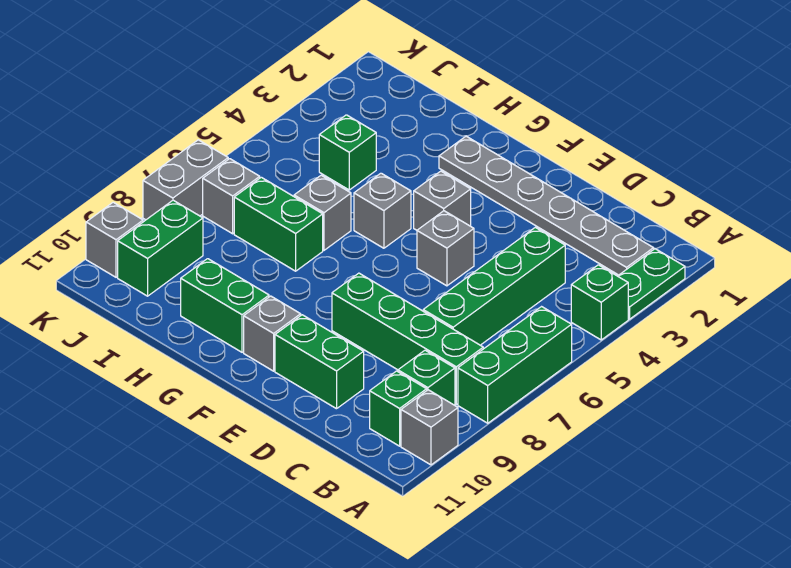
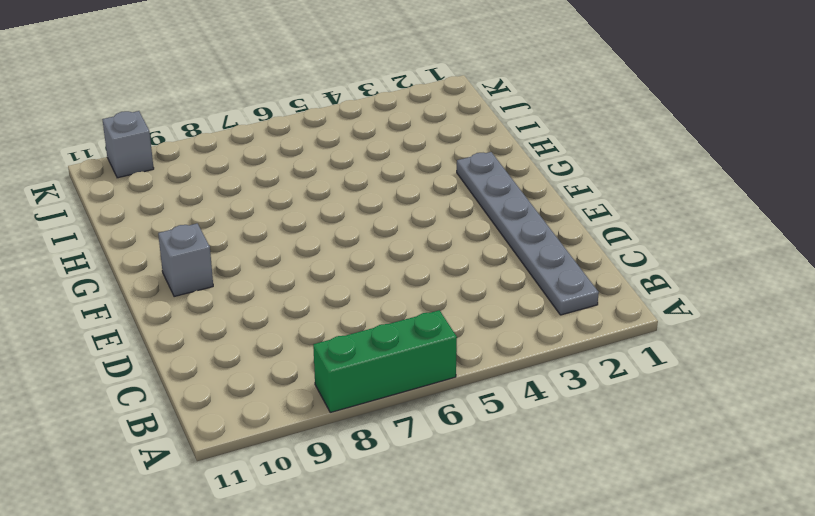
none -> green 1x2 plate [618,249,685,319]
none -> green 1x1 brick [571,265,628,340]
none -> grey 1x1 brick [401,390,458,465]

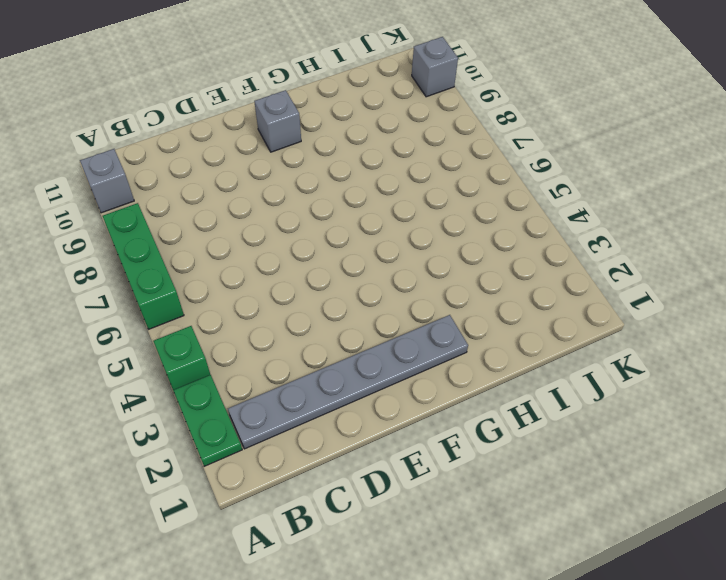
none -> green 1x4 brick [332,273,483,404]
none -> green 1x1 brick [398,350,455,405]
none -> green 1x1 brick [370,371,427,446]

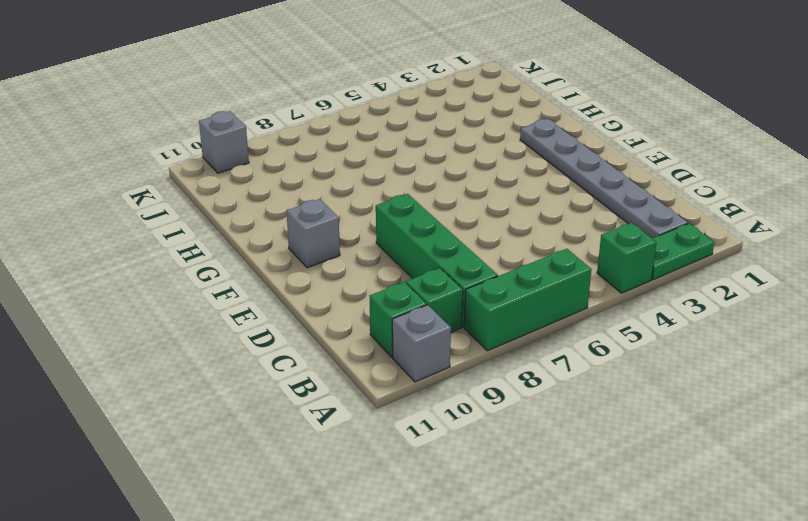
none -> green 1x4 brick [423,227,565,345]
none -> green 1x2 brick [275,315,364,409]
none -> grey 1x1 brick [417,211,474,286]

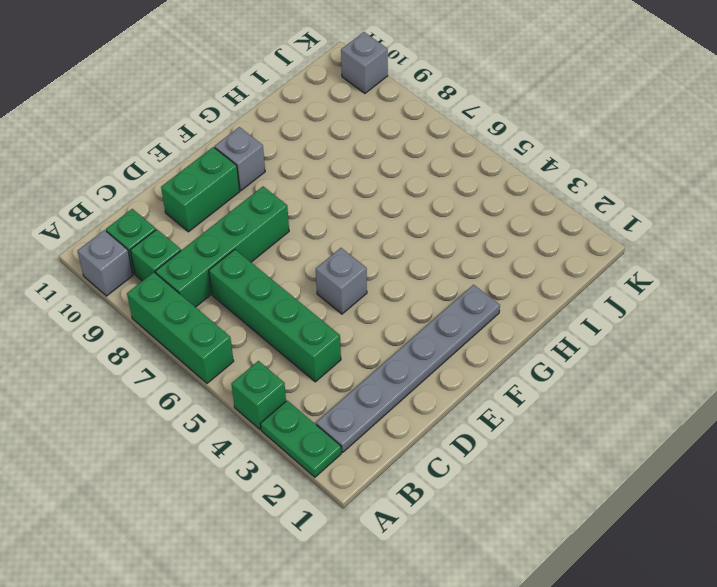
none -> grey 1x1 brick [414,171,471,230]
none -> grey 1x1 brick [354,173,411,248]
none -> green 1x2 brick [181,259,269,352]

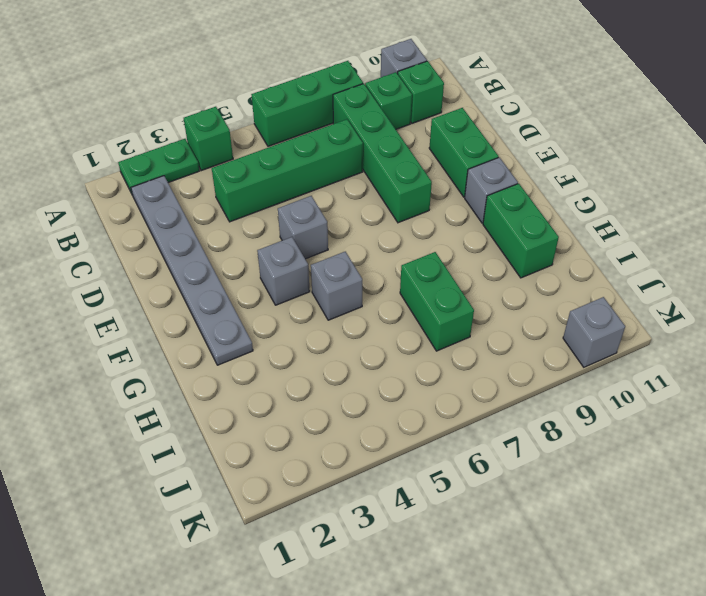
none -> grey 1x1 brick [294,175,351,250]
none -> green 1x1 brick [319,115,376,190]
none -> grey 1x1 brick [203,159,260,234]

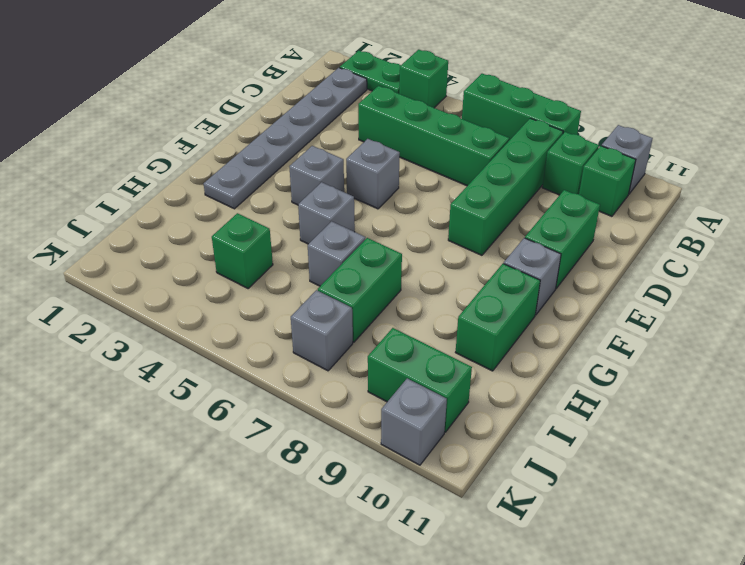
none -> grey 1x2 brick [143,140,228,220]

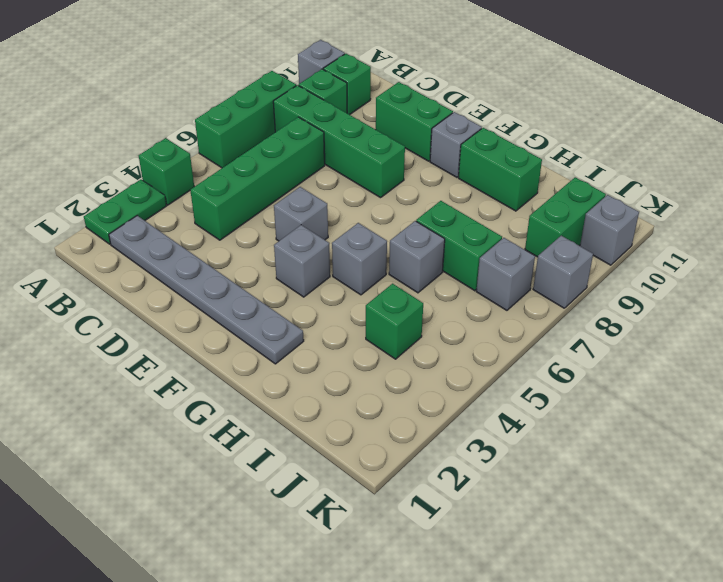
grey 1x1 brick [533,236,593,308] -> grey 1x2 brick [143,140,228,220]

